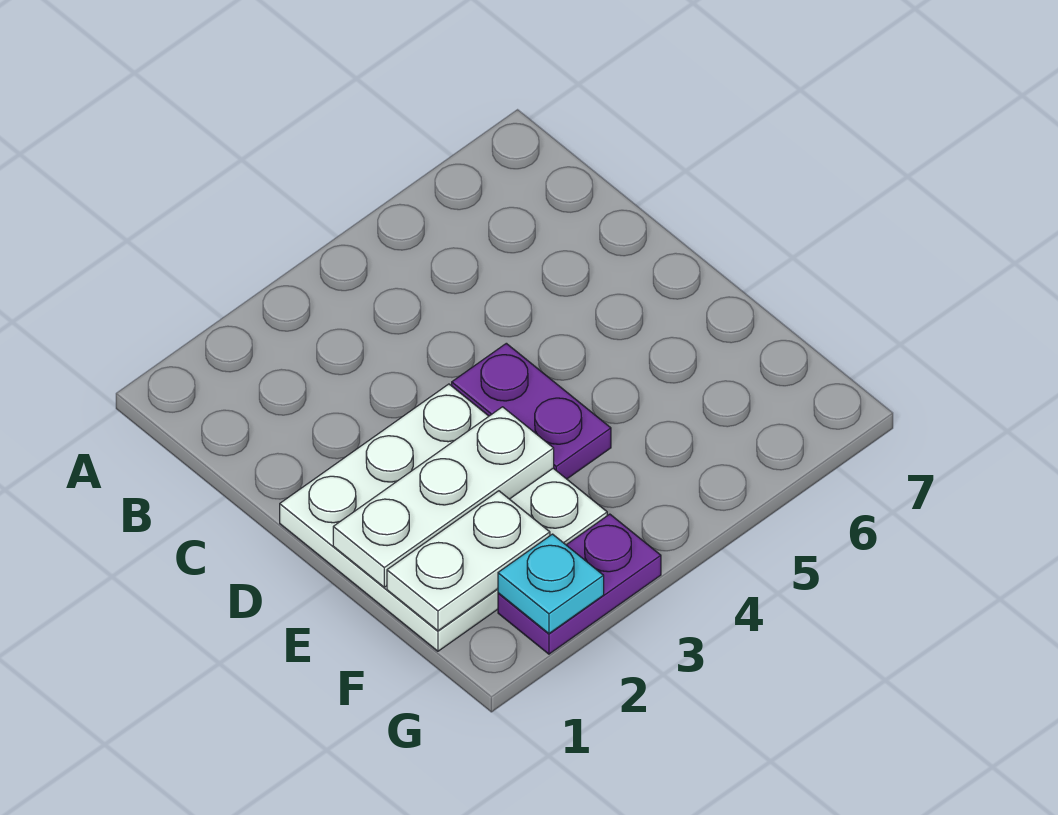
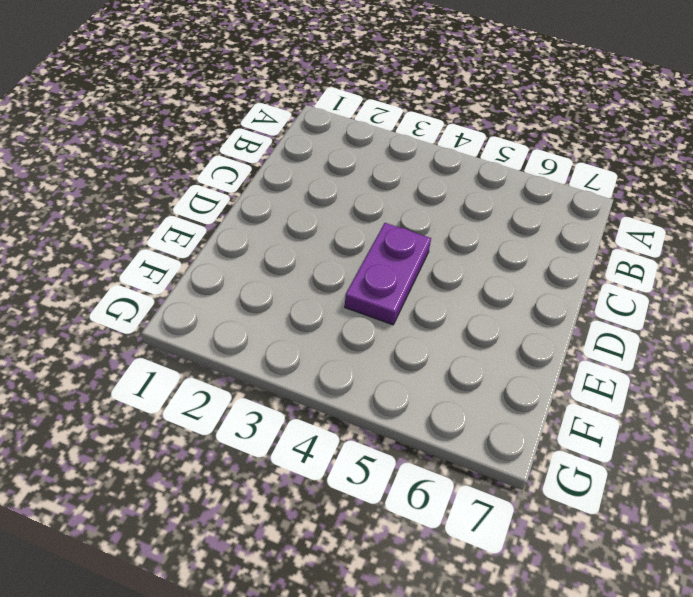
none -> white 3x3 plate [280,384,607,651]
none -> purple 1x2 plate [498,514,661,654]

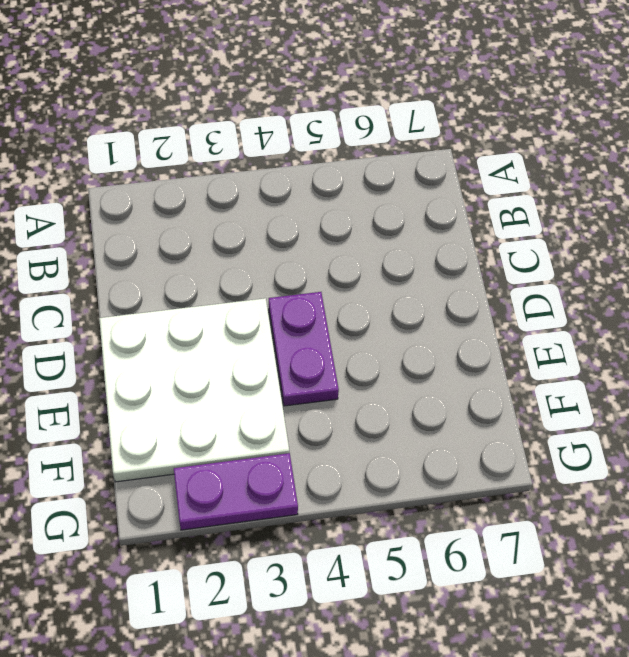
none -> white 1x3 plate [333,407,554,587]
none -> white 1x2 plate [387,491,550,631]

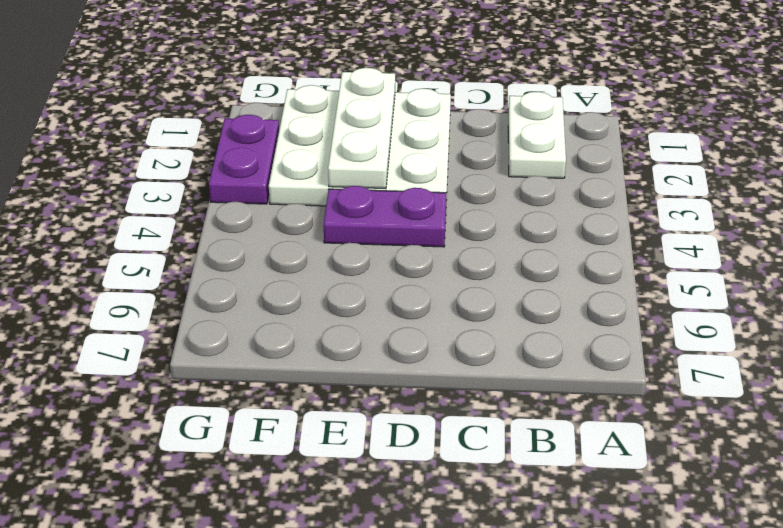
white 1x2 plate [508,92,566,178] -> white 1x2 plate moved to [387,491,550,631]
none -> cyan 1x1 plate [498,534,604,633]

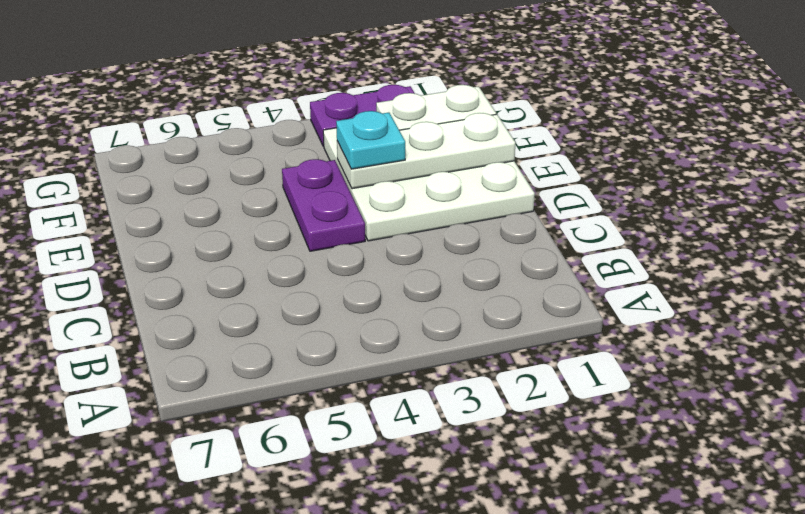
cyan 1x1 plate [336,111,405,169] -> cyan 1x1 plate moved to [498,534,604,633]

